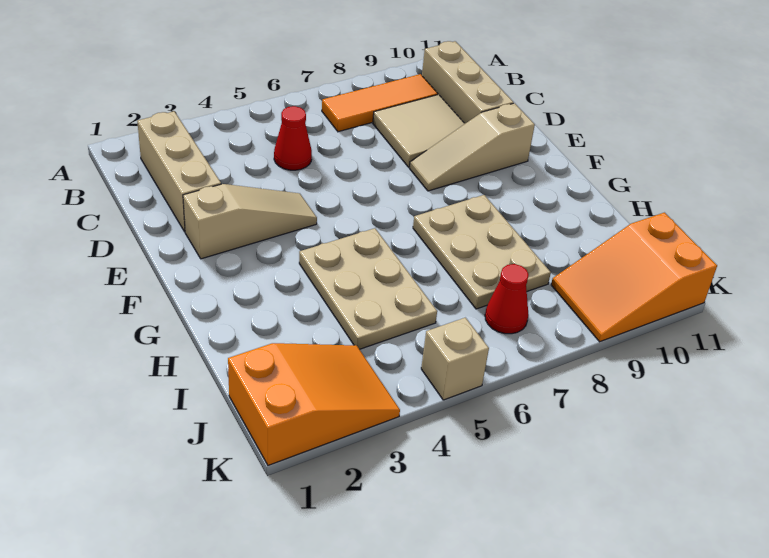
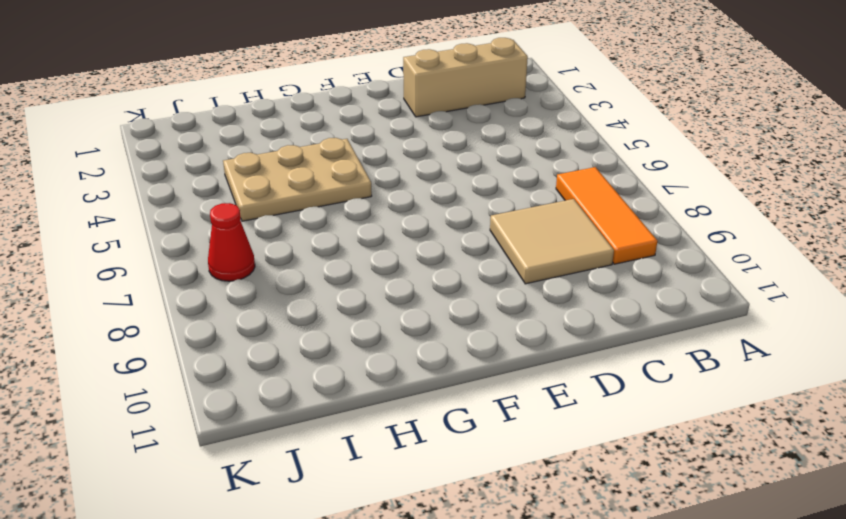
none -> tan 1x3 brick [422,41,514,123]
none -> red 1x1 cone [274,106,312,170]
none -> tan 1x3 slope [183,184,317,259]

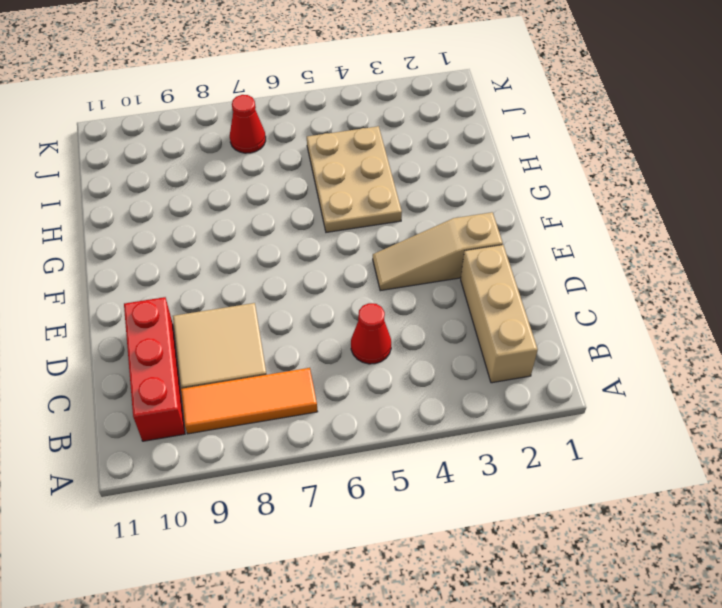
red 1x3 brick [124,297,185,441] -> tan 1x3 brick [422,41,514,123]
none -> tan 1x3 slope [409,103,535,191]
none -> tan 2x3 plate [413,195,551,309]
none -> orange 2x3 slope [228,343,400,465]

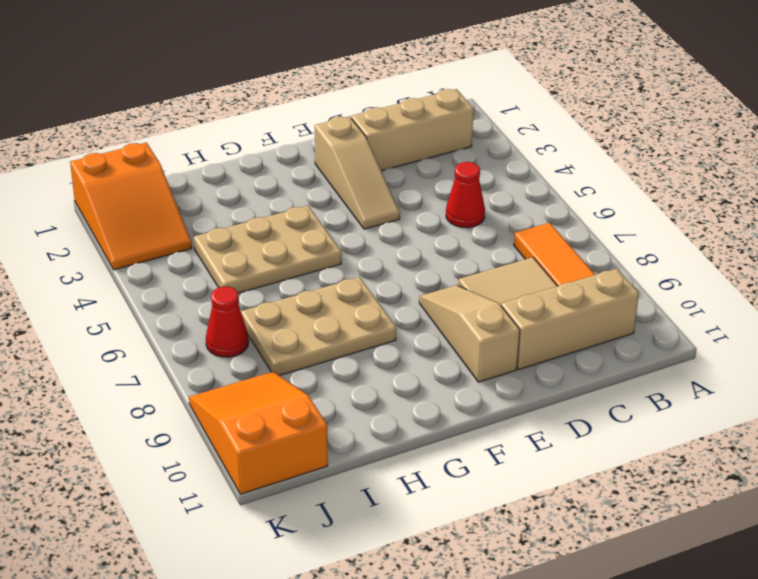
none -> tan 1x1 brick [421,318,489,400]

